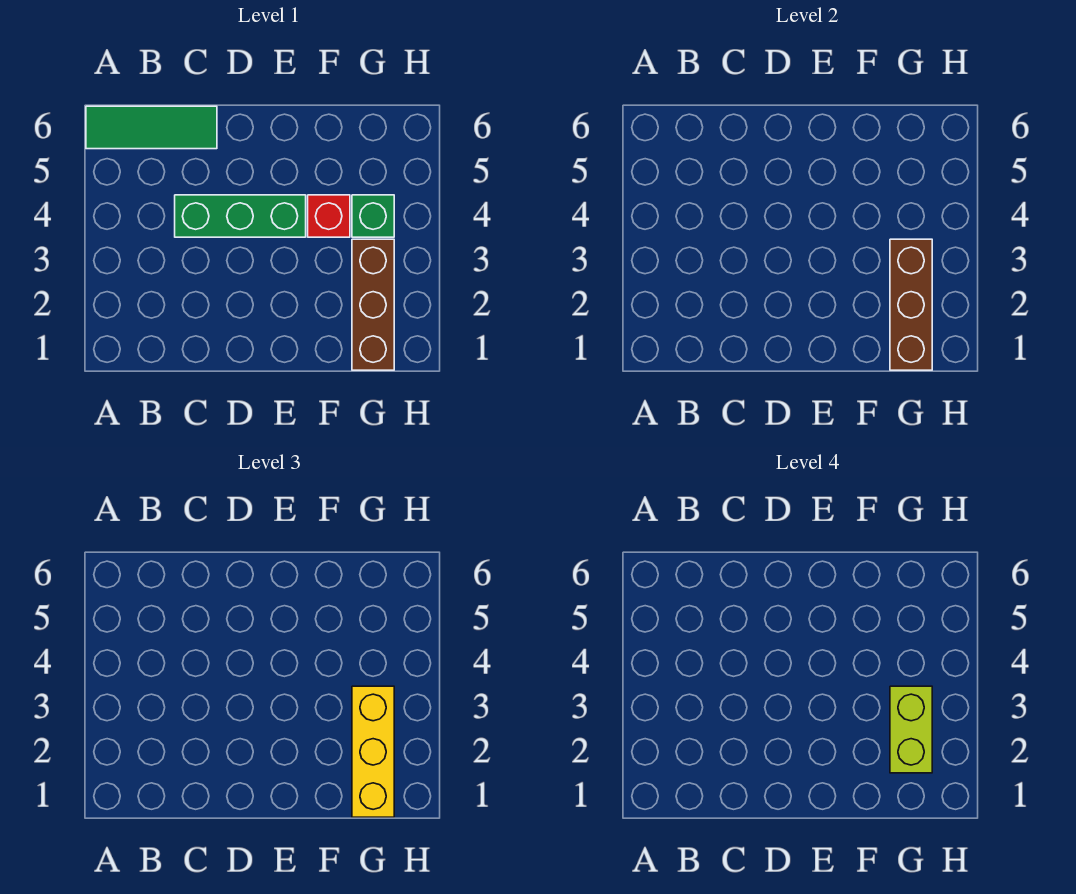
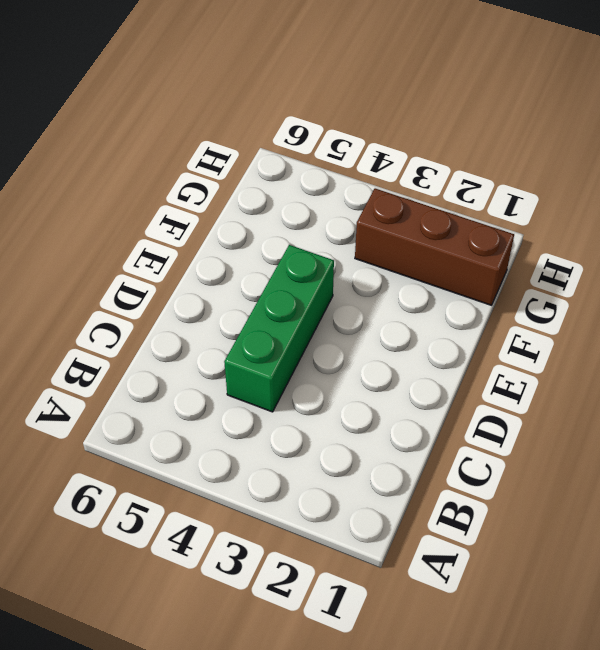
none -> green 1x3 tile [86,106,217,149]
none -> red 1x1 brick [308,195,350,237]

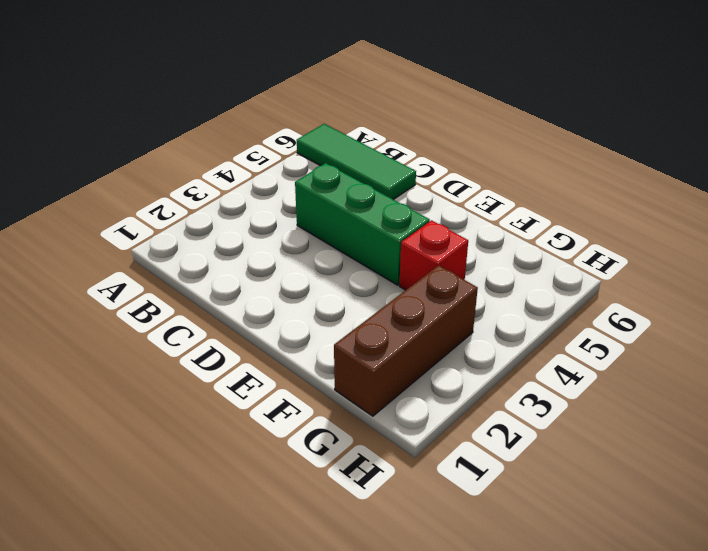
none -> green 1x1 brick [352,195,394,237]
none -> brown 1x3 brick [890,239,932,370]

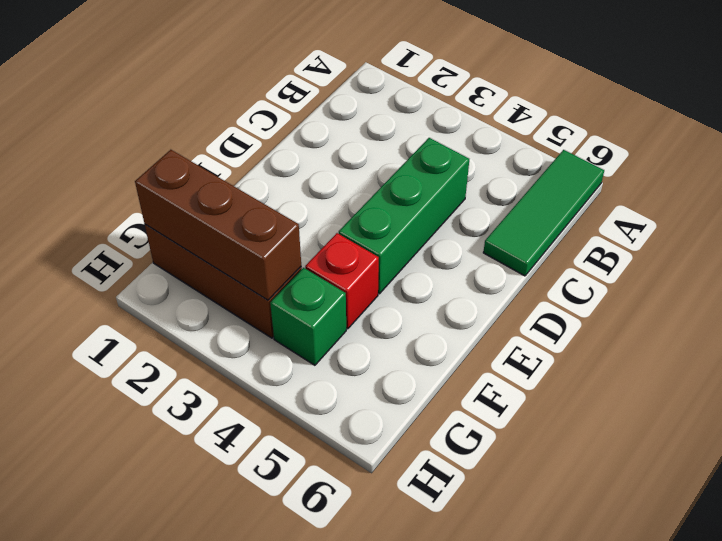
none -> yellow 1x3 brick [352,686,394,817]
none -> lime 1x2 brick [890,686,932,773]

